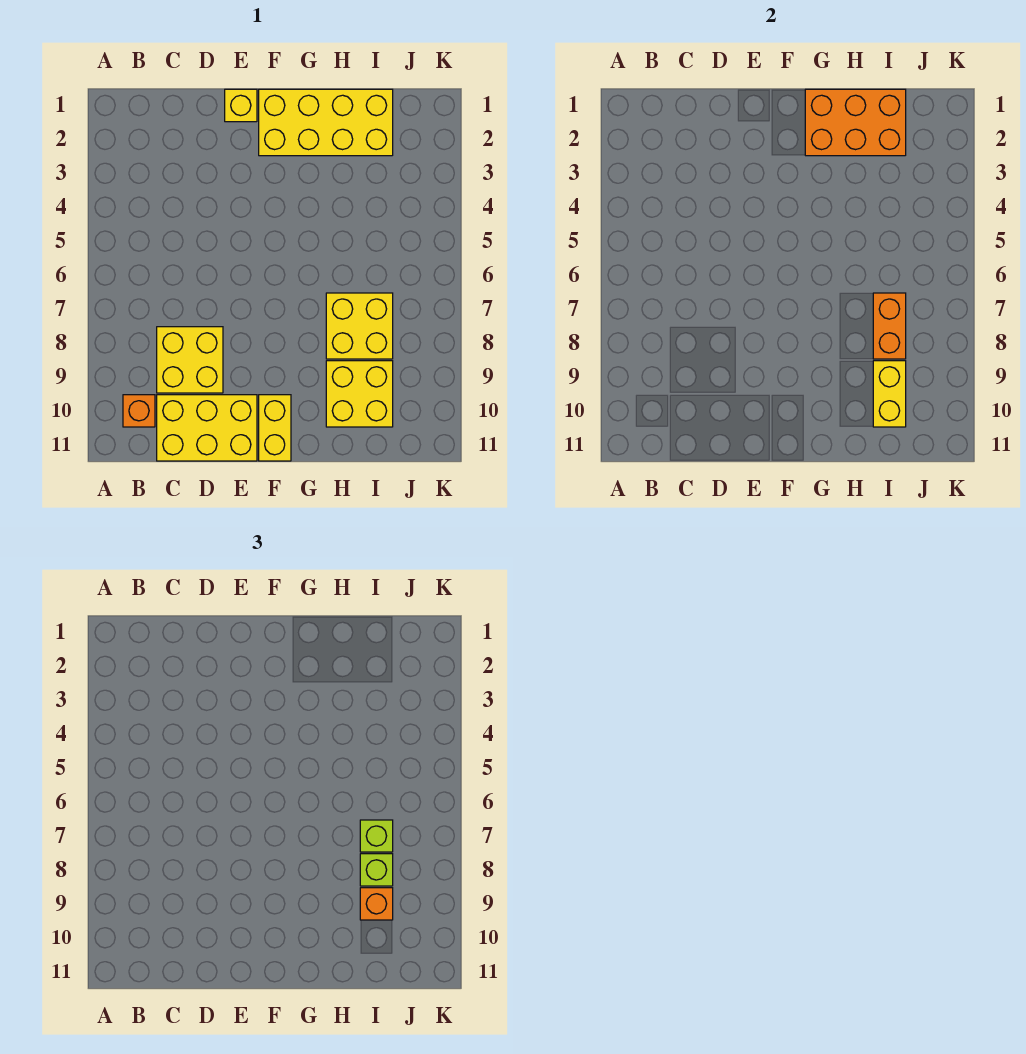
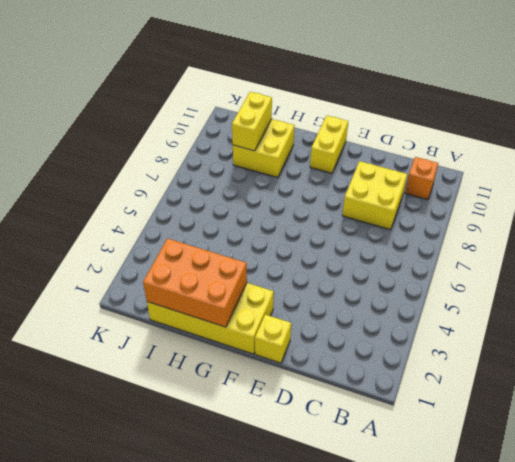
none -> yellow 2x3 brick [157,395,257,461]
none -> yellow 2x2 brick [326,293,393,359]
none -> orange 1x2 brick [873,293,906,359]

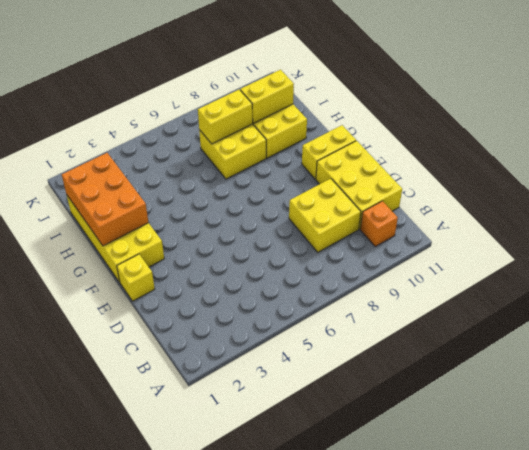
yellow 1x2 brick [198,90,253,144] -> orange 1x2 brick [873,293,906,359]
none -> lime 1x1 brick [360,820,393,852]
none -> lime 1x1 brick [360,854,393,886]
none -> orange 1x1 brick [360,888,393,920]

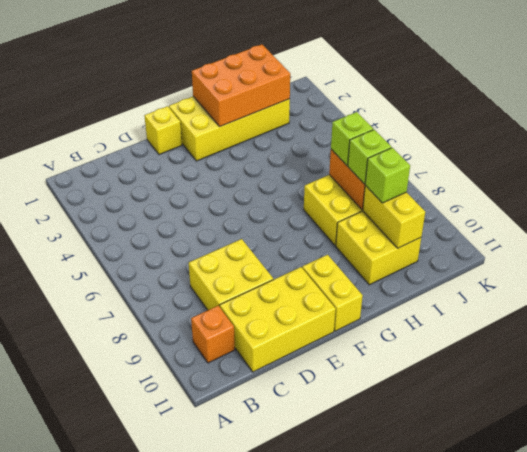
lime 1x1 brick [365,148,410,203] -> orange 1x1 brick [360,888,393,920]

